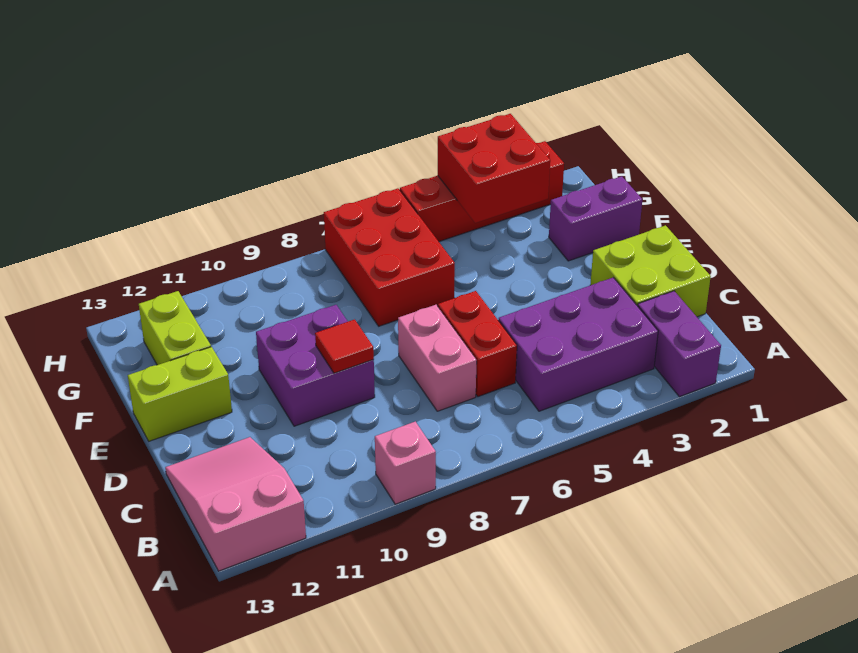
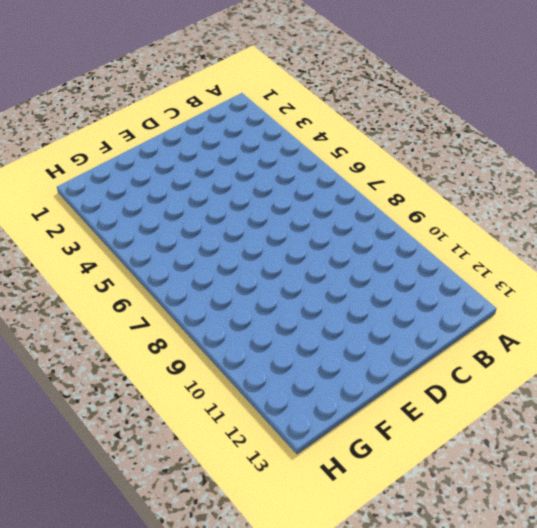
none -> purple 1x2 brick [638,291,721,397]
none -> pink 1x1 brick [375,422,436,504]
none -> pink 2x3 slope [165,437,306,571]

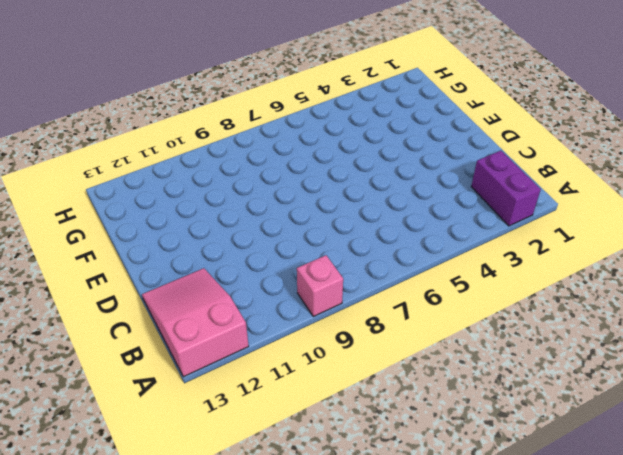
none -> purple 2x3 brick [498,278,658,411]
none -> lime 2x2 brick [590,225,711,317]
none -> red 1x2 brick [438,291,517,397]

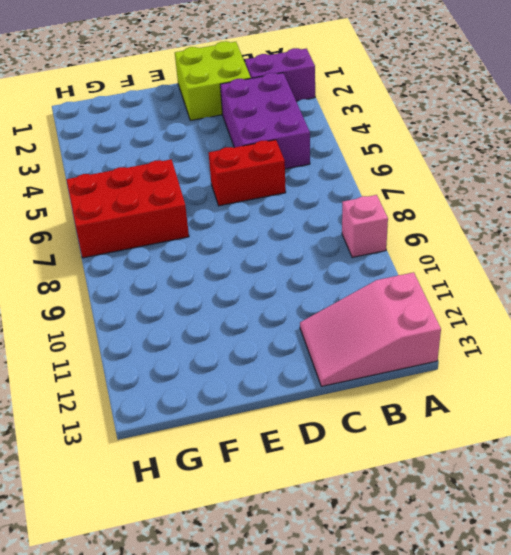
none -> pink 1x2 brick [398,305,477,411]
none -> purple 2x2 brick [256,305,375,426]
none -> lime 1x2 brick [128,347,232,441]

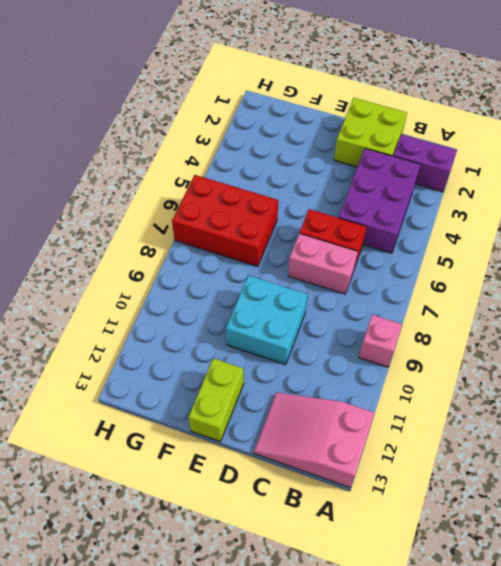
cyan 2x2 brick [226,275,308,365] -> purple 2x2 brick [256,305,375,426]
none -> purple 1x2 brick [549,176,642,261]
none -> lime 1x2 brick [139,291,211,365]
none -> red 1x4 brick [400,141,564,241]

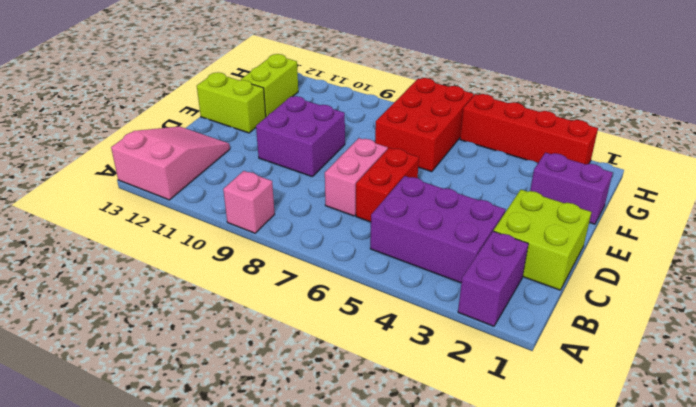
none -> red 1x1 tile [315,319,374,373]
none -> red 2x2 brick [438,114,550,223]

